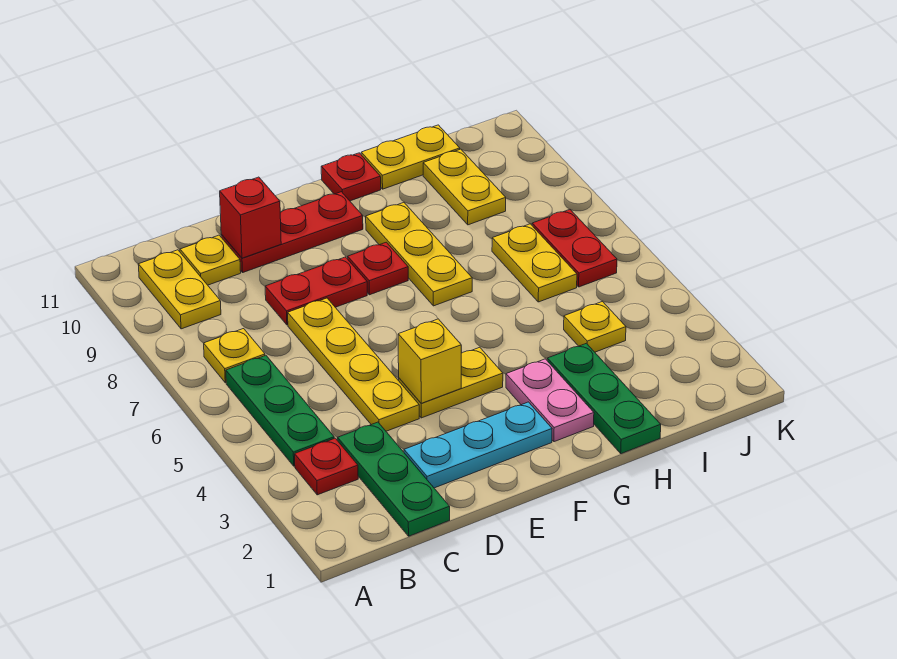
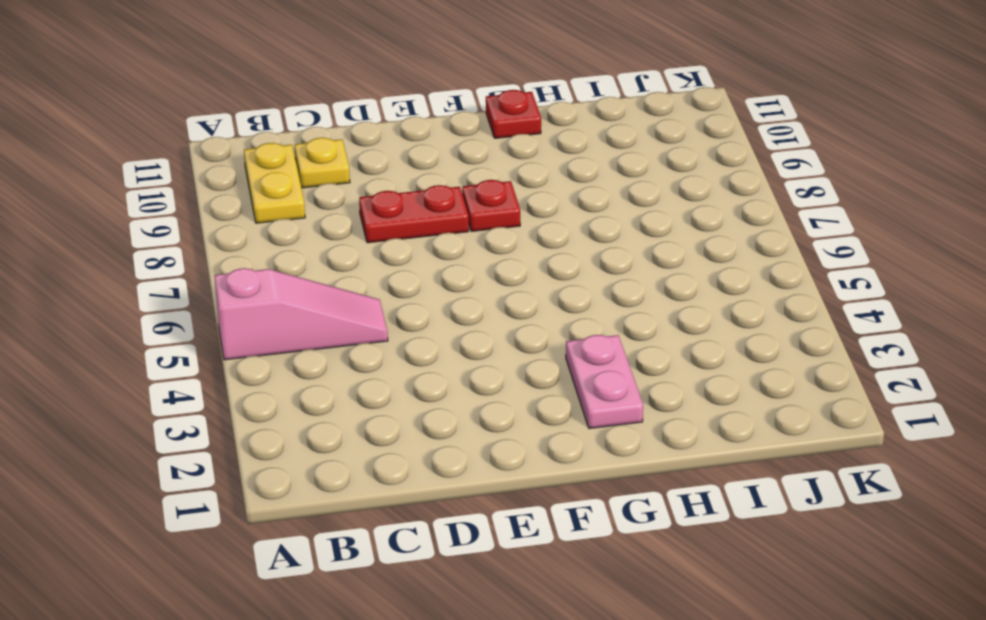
pink 1x3 slope [214,268,388,360] -> green 1x3 plate [226,356,334,466]
none -> red 1x1 plate [295,438,358,495]
none -> yellow 1x1 plate [204,329,265,383]
none -> green 1x3 plate [338,422,450,536]

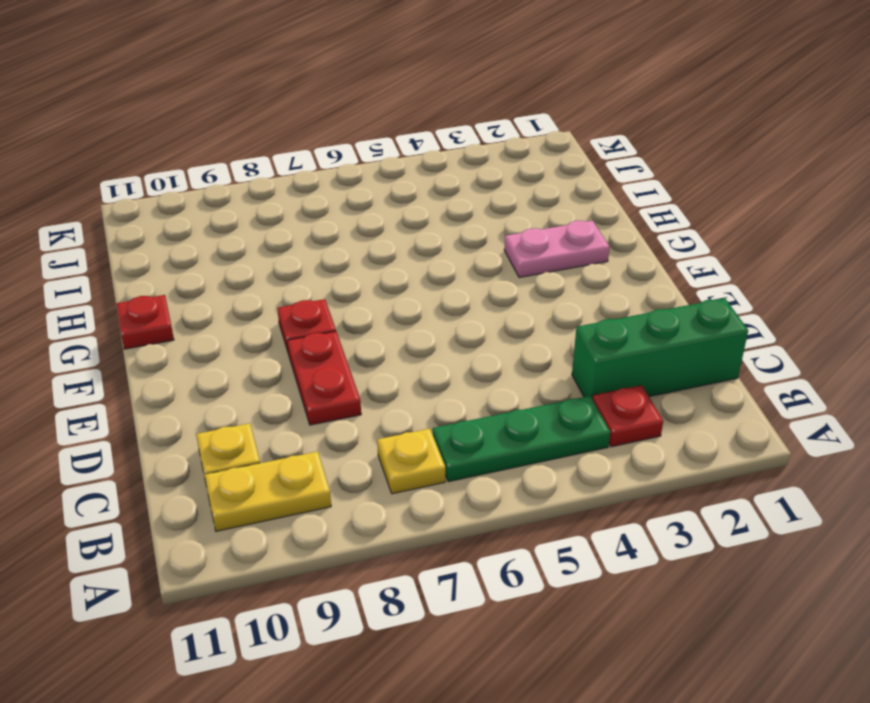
green 1x3 brick [572,298,748,399] -> green 1x3 plate [338,422,450,536]
none -> cyan 1x3 plate [404,402,552,488]
none -> yellow 1x4 plate [288,298,419,431]
none -> red 1x3 plate [221,192,363,272]

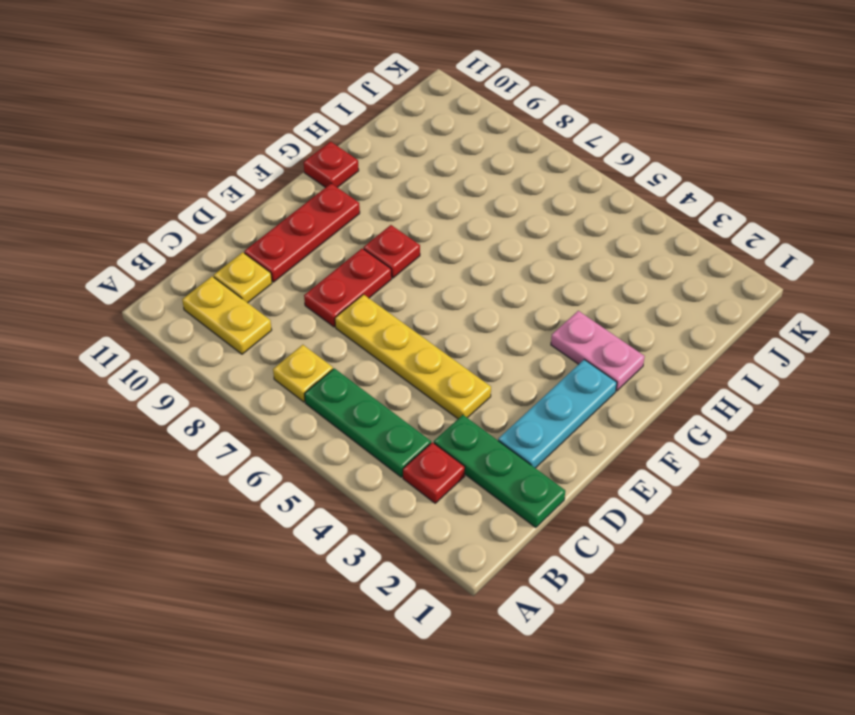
none -> yellow 1x2 plate [399,347,503,418]
none -> yellow 1x3 plate [366,203,472,306]
none -> green 1x3 plate [547,343,661,454]

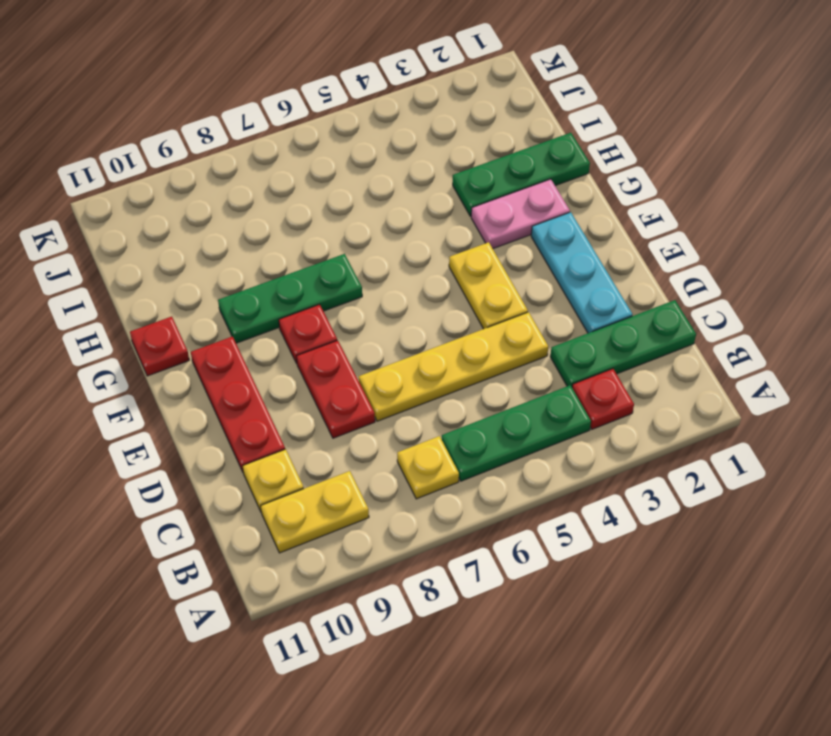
green 1x3 plate [218,254,362,343] -> yellow 1x3 plate [366,203,472,306]
none -> yellow 1x2 plate [361,125,460,189]
none -> yellow 1x1 plate [564,302,626,352]
none -> yellow 1x2 plate [492,224,577,302]

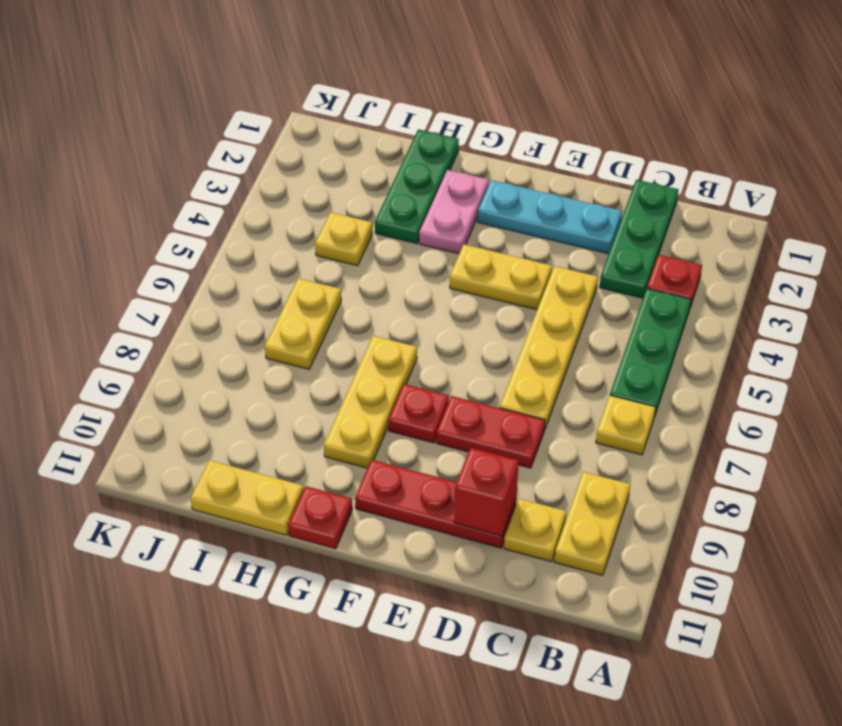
none -> yellow 1x2 plate [423,149,506,225]
none -> red 1x2 plate [532,209,617,287]
none -> yellow 1x1 brick [398,319,461,403]

